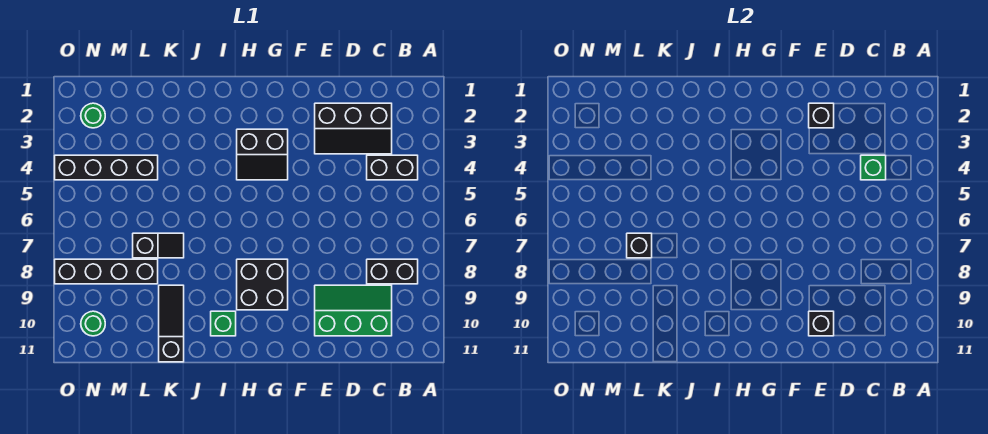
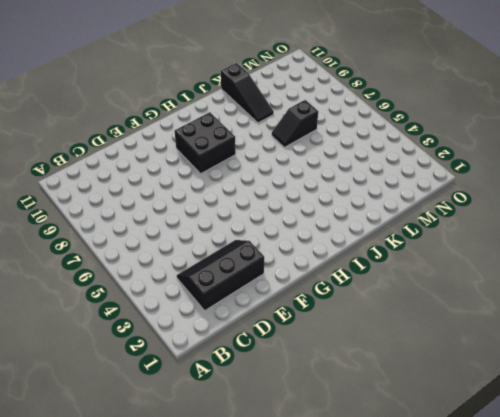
none -> black 1x2 brick [367,155,418,180]
none -> black 1x2 brick [367,259,418,284]
none -> green 2x3 slope [315,285,392,336]

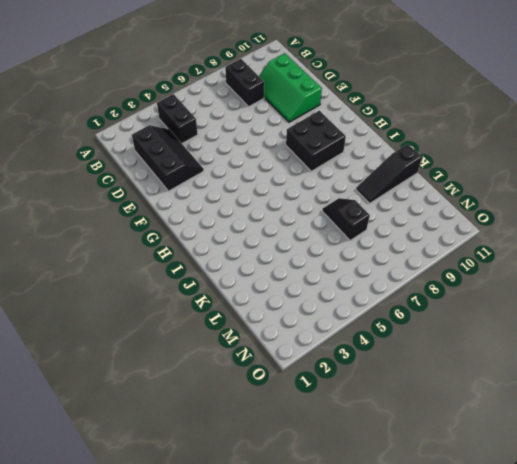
none -> black 2x2 slope [237,129,288,180]
none -> green 1x1 brick [211,311,236,336]
none -> black 1x4 brick [55,155,158,180]

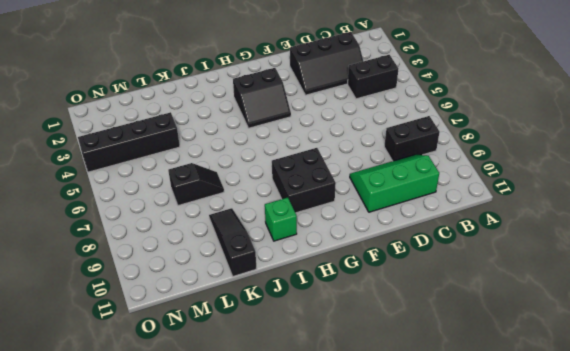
none -> black 1x4 brick [55,259,158,284]
none -> green 1x1 round brick [81,103,105,128]
none -> green 1x1 round brick [81,311,105,336]

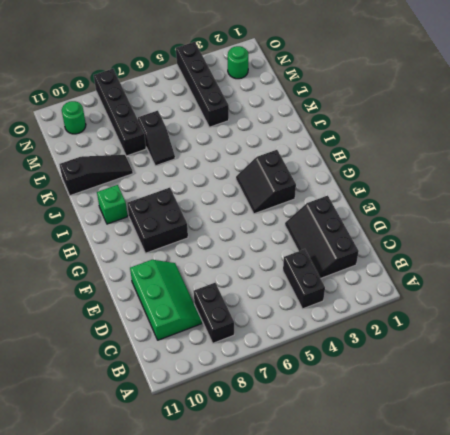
none -> green 1x1 brick [861,155,886,180]
none -> black 1x1 brick [809,103,834,128]
none -> black 1x1 brick [809,311,834,336]

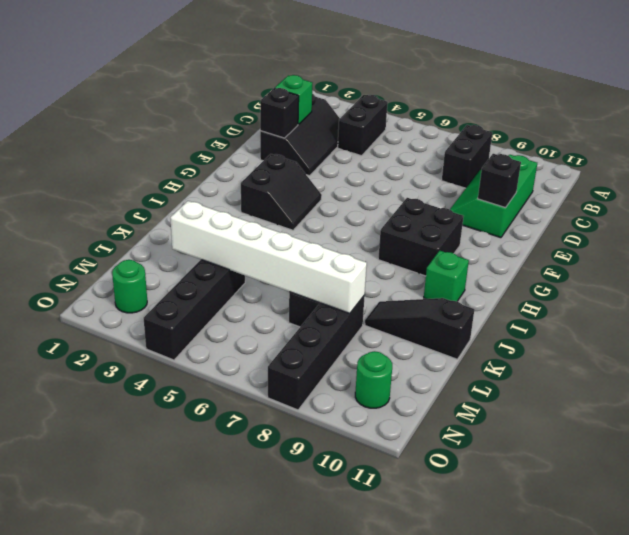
green 1x1 brick [275,75,312,124] -> green 1x1 brick moved to [861,155,886,180]
white 1x6 brick [170,201,367,313] -> black 1x1 brick [627,233,652,258]

